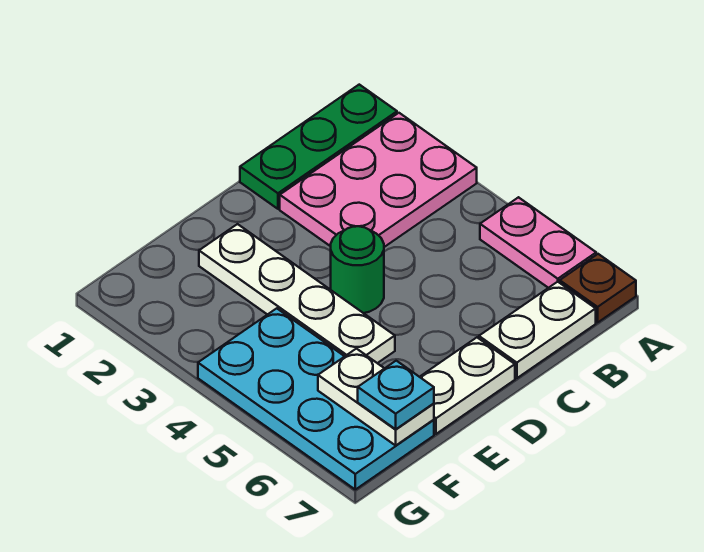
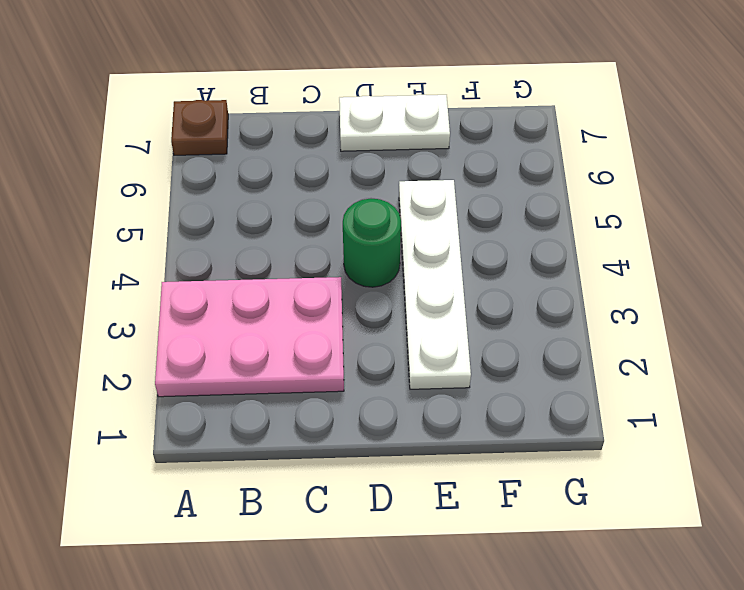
none -> green 1x3 plate [240,85,397,209]
none -> pink 1x2 plate [480,197,596,288]

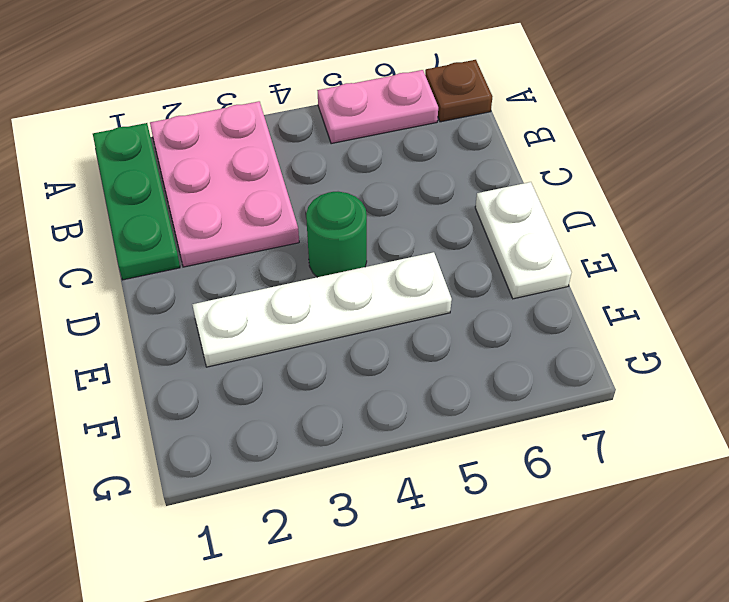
none -> white 1x2 plate [479,282,596,378]
none -> cyan 2x4 plate [198,308,434,489]

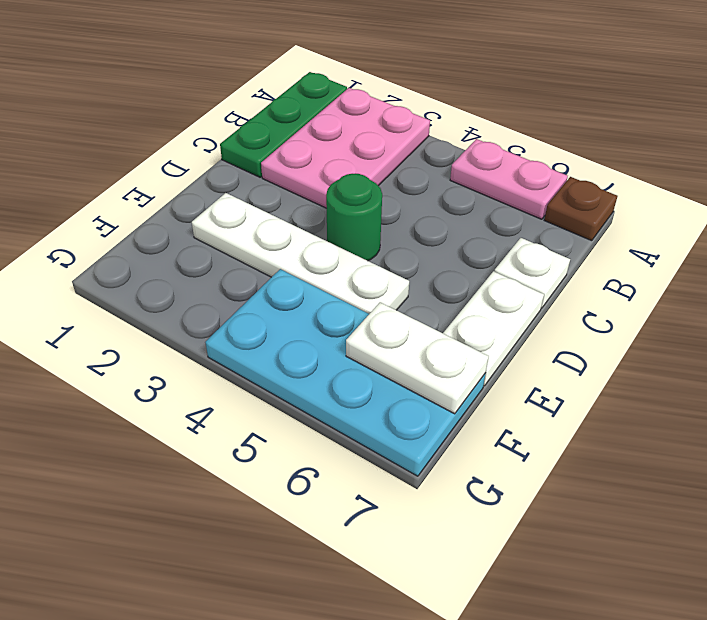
white 1x1 plate [494,238,570,308] -> white 1x2 plate [479,282,596,378]
none -> cyan 1x1 plate [358,361,434,429]

